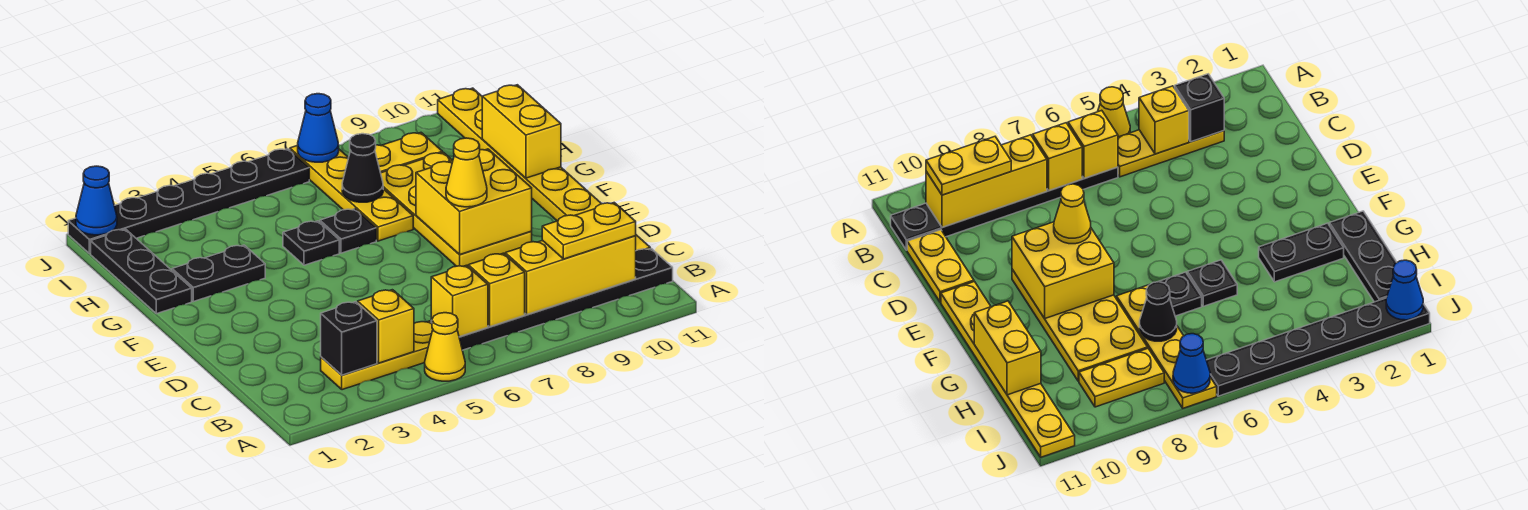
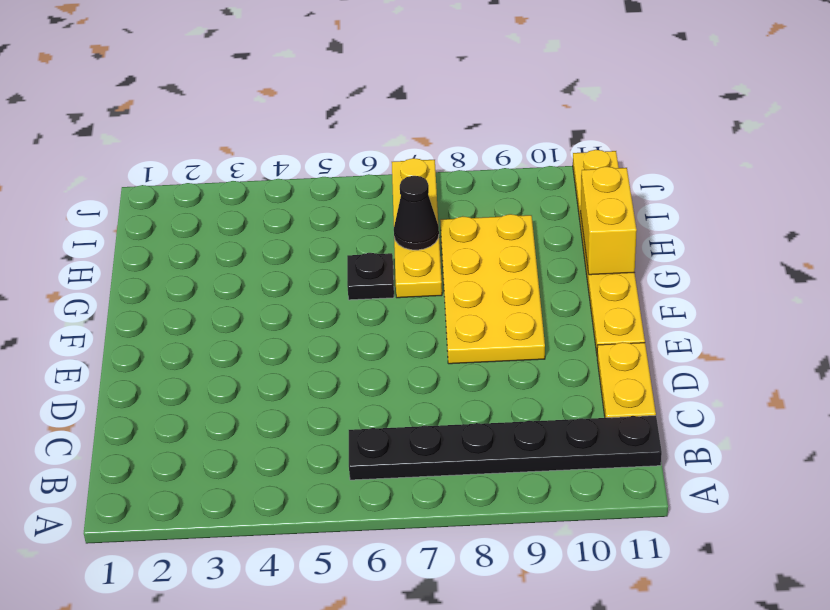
none -> yellow 1x1 cone [425,313,465,381]
none -> yellow 1x3 plate [321,321,433,390]
none -> black 1x3 plate [91,229,192,314]

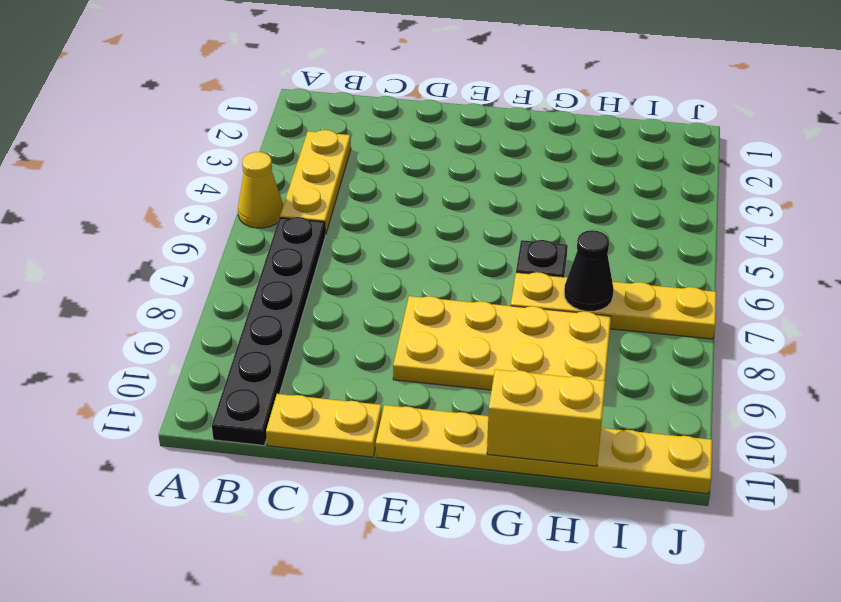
none -> black 1x3 plate [91,229,192,314]
none -> black 1x2 plate [172,245,265,302]
none -> black 1x1 plate [283,221,339,265]

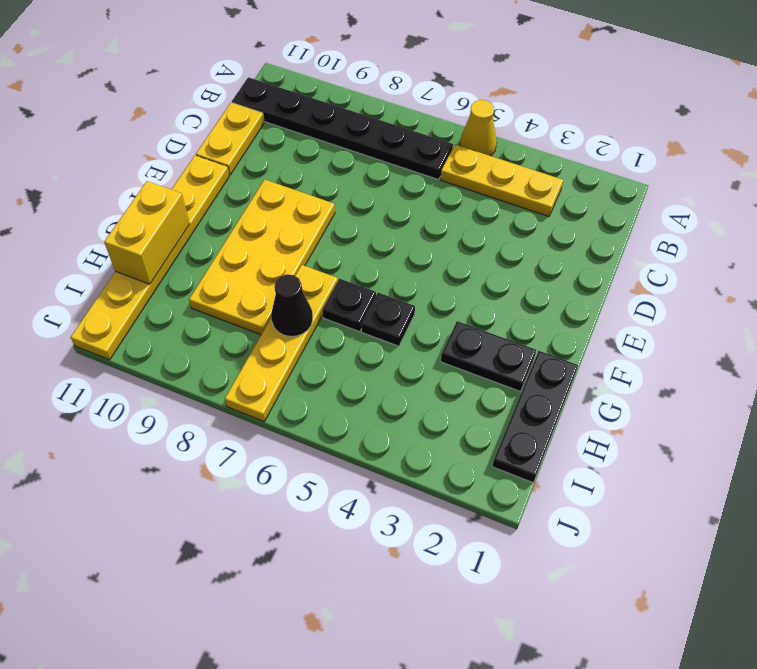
none -> yellow 1x2 plate [375,133,442,173]
none -> black 1x6 plate [68,149,309,254]
none -> black 1x1 brick [321,302,377,375]

